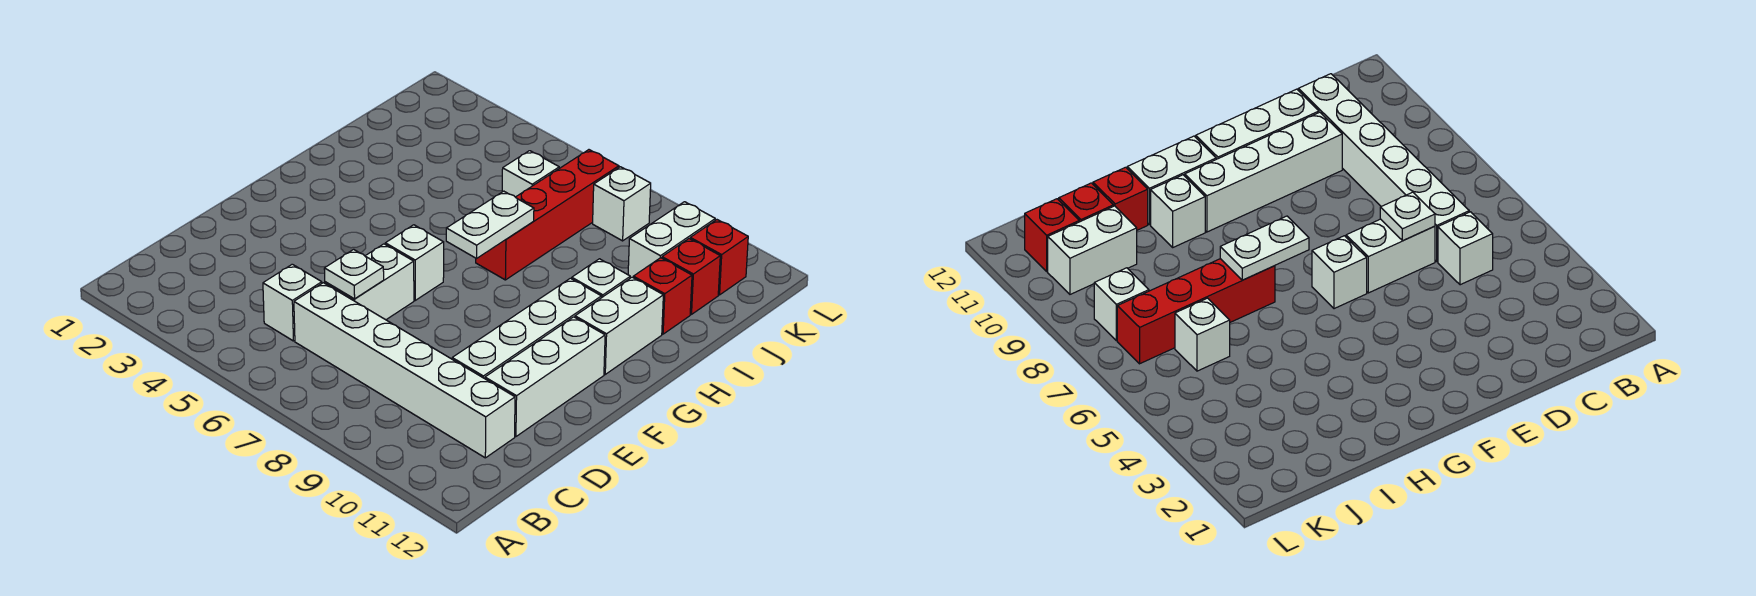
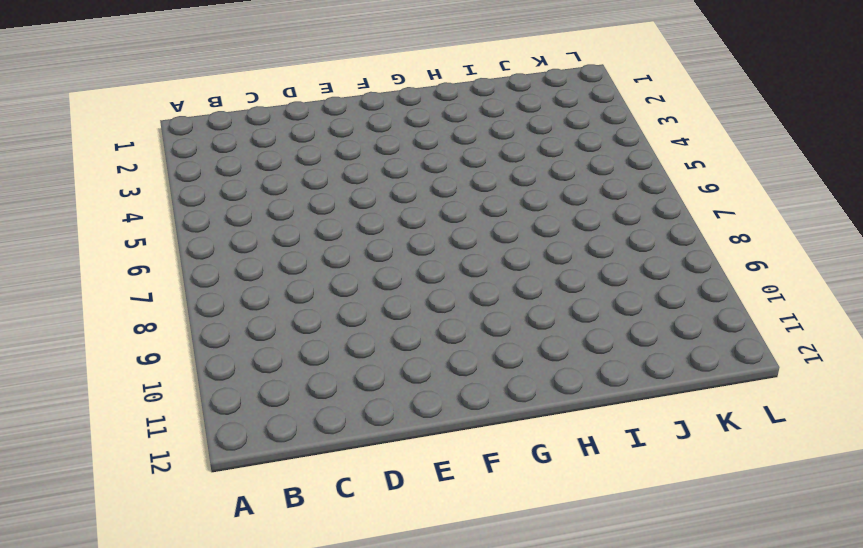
none -> white 1x1 brick [263,264,322,341]
none -> white 1x6 brick [294,283,515,458]
none -> white 1x2 brick [325,244,414,320]

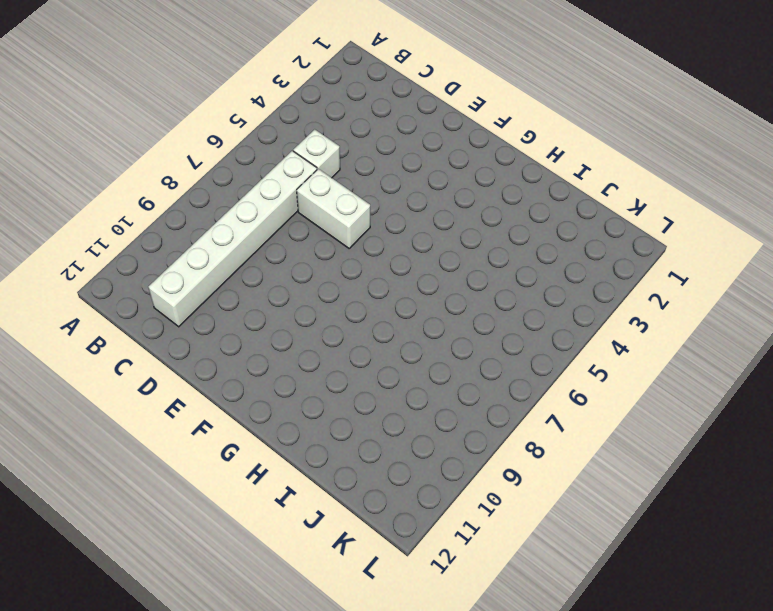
none -> white 1x4 brick [452,278,601,379]
none -> white 1x3 brick [485,317,605,437]
none -> white 1x1 brick [385,225,444,300]

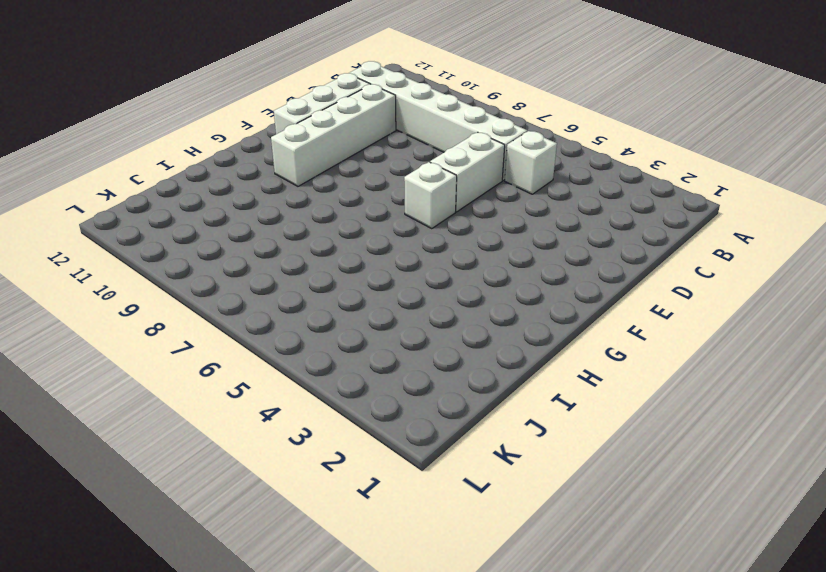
none -> white 1x2 brick [575,277,663,374]
none -> red 1x4 brick [476,150,619,280]
none -> white 1x1 brick [572,259,630,298]

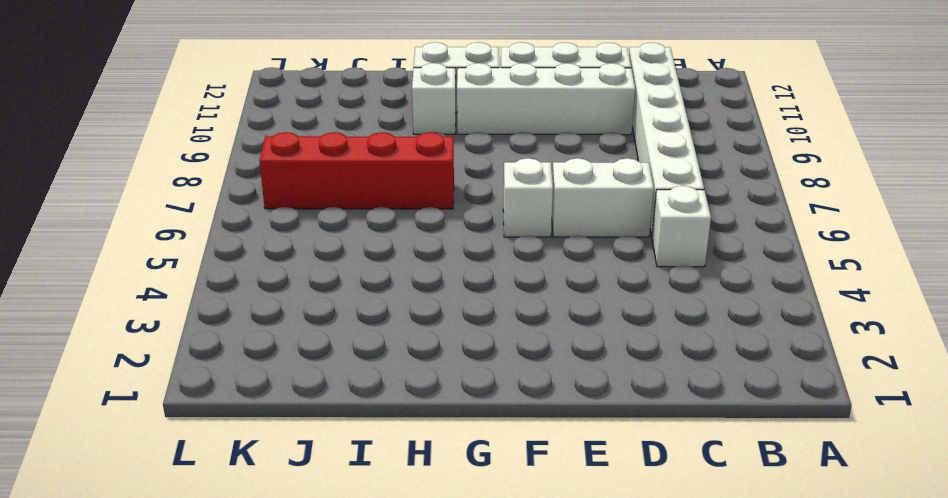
none -> red 1x1 brick [633,258,692,334]
none -> white 1x1 brick [502,151,559,197]
none -> white 1x2 brick [628,202,715,278]

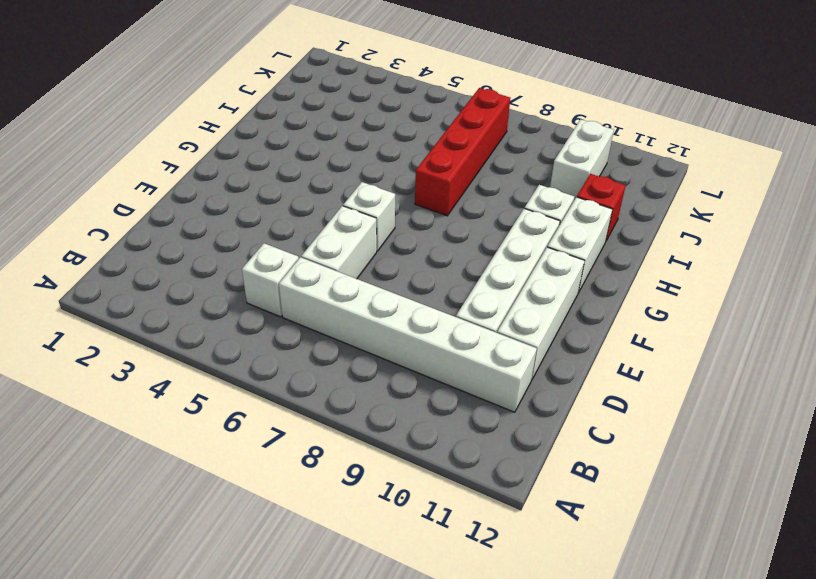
none -> white 1x1 brick [502,151,559,197]
none -> red 1x1 brick [662,239,720,314]
none -> white 1x1 brick [593,167,651,241]

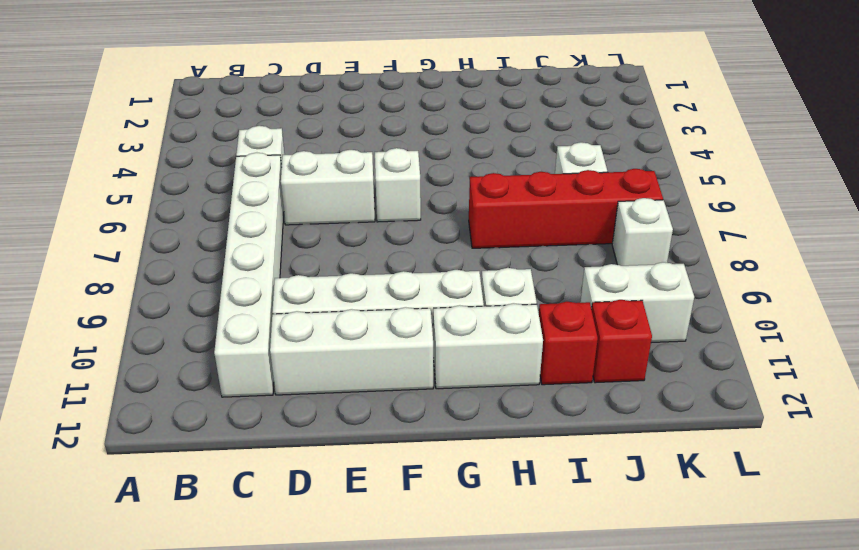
none -> red 1x1 brick [690,220,748,295]
none -> white 1x1 plate [324,249,384,299]
none -> white 1x2 plate [446,191,534,258]

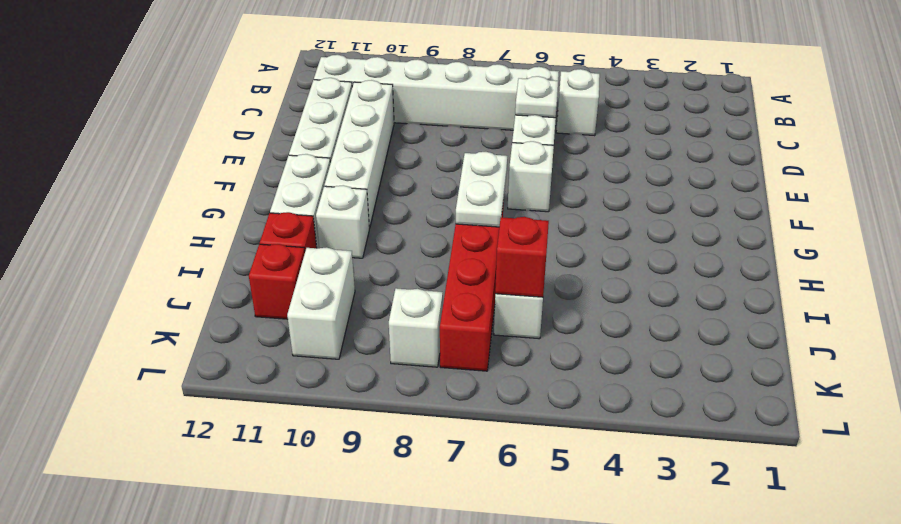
red 1x1 brick [495,217,549,297] -> red 1x1 brick moved to [690,220,748,295]

